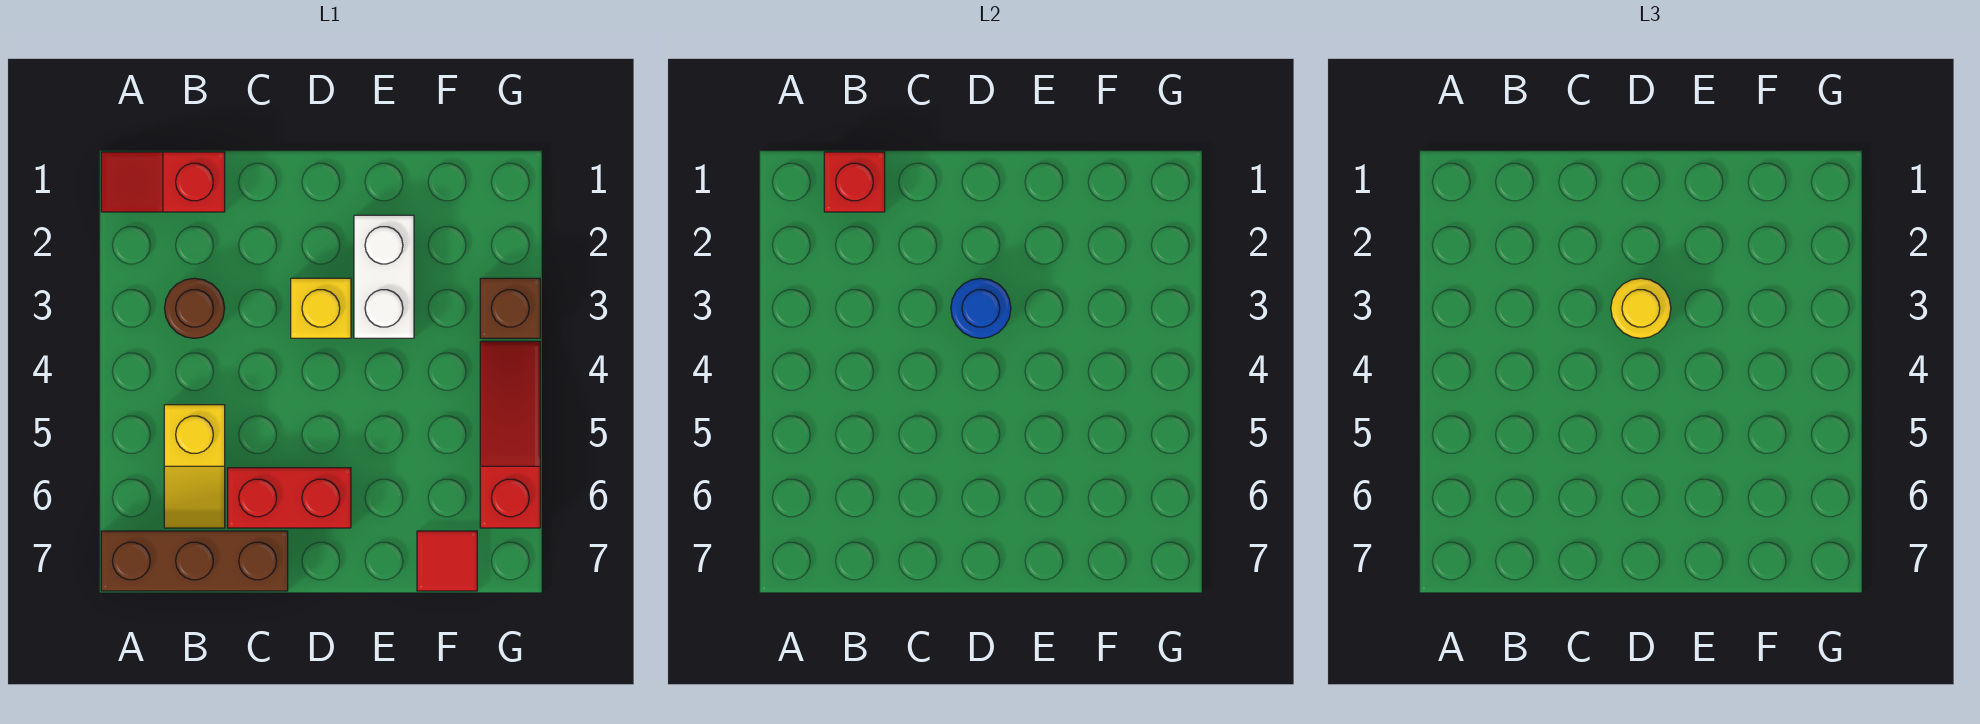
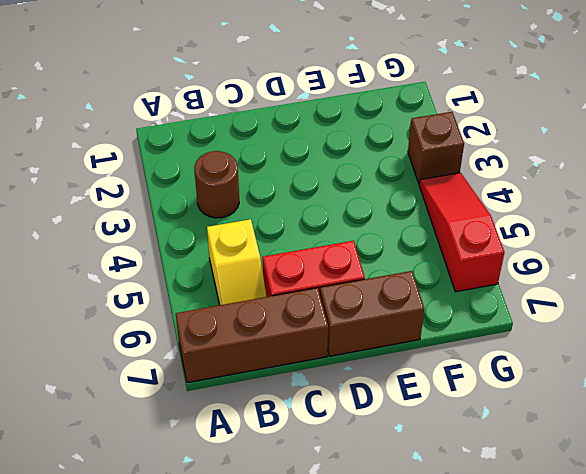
brown 1x2 brick [320,271,424,356] -> none
none -> red 1x2 slope [101,152,225,212]
none -> yellow 1x1 brick [291,278,351,338]
none -> white 1x2 brick [354,215,414,338]

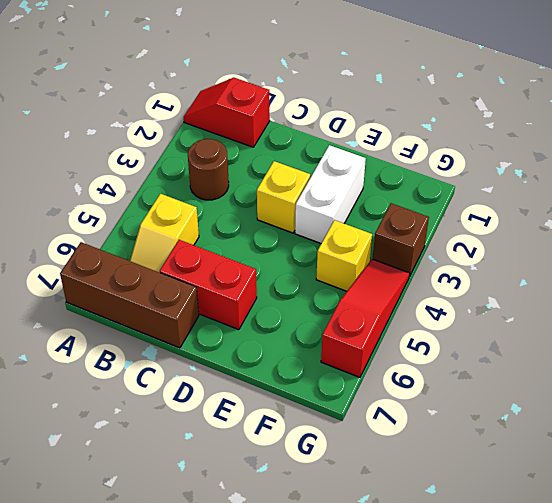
yellow 1x1 brick [316,220,372,291] -> none
none -> red 1x1 tile [417,531,477,591]
none -> red 1x1 brick [824,152,885,212]
none -> blue 1x1 round brick [951,278,1011,338]

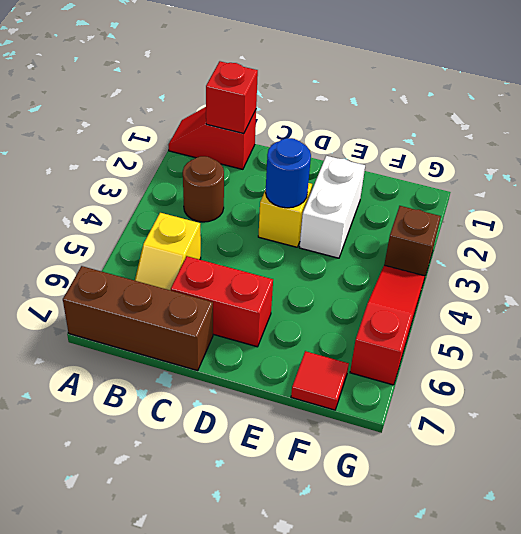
none -> yellow 1x1 round brick [1611,278,1671,338]

